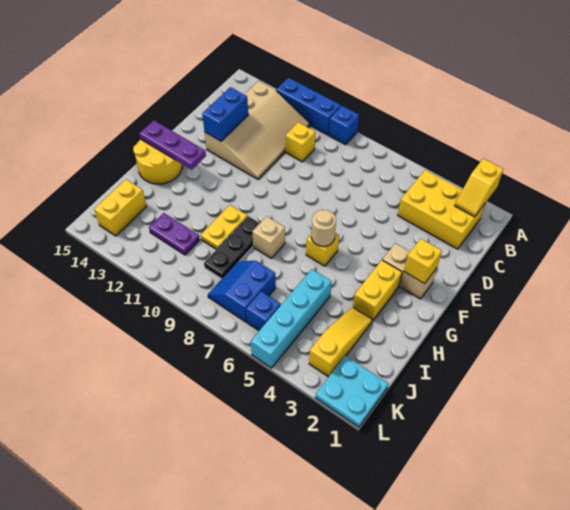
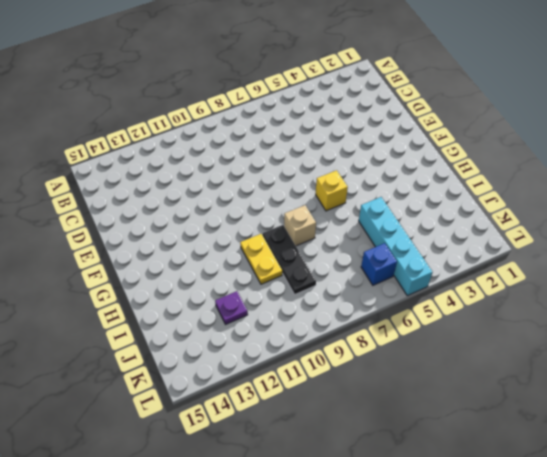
purple 1x1 plate [215,291,248,324] -> purple 1x2 plate [149,213,200,255]
none -> blue 1x1 brick [329,106,359,145]
none -> blue 1x3 brick [276,78,341,135]
none -> yellow 2x3 brick [398,170,485,249]

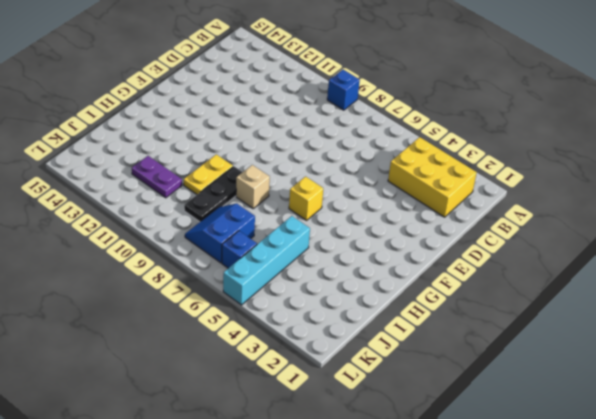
none -> blue 1x3 brick [276,78,341,135]
none -> tan 3x4 slope [205,81,310,179]
none -> yellow 1x1 brick [286,122,315,162]

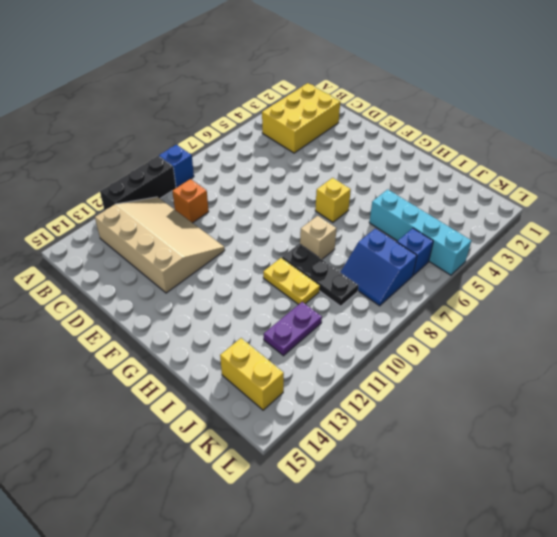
black 1x3 brick [100,156,176,211] -> blue 1x3 brick [276,78,341,135]
orange 1x1 brick [172,179,209,223] -> yellow 1x1 brick [286,122,315,162]
none -> tan 1x2 brick [382,243,437,299]
none -> yellow 1x2 brick [353,260,402,321]
none -> yellow 2x2 round brick [133,139,182,184]

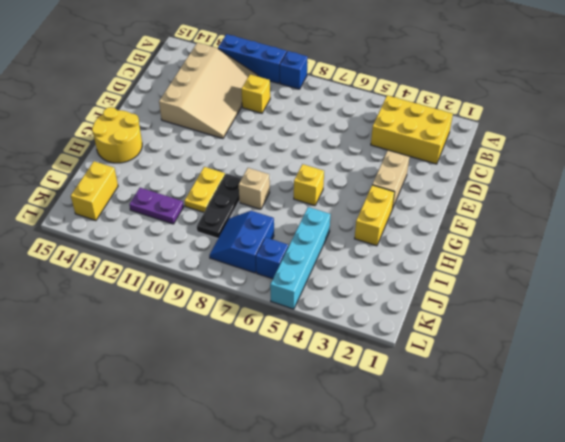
tan 1x2 brick [372,150,409,209] -> tan 1x2 brick turned to [382,243,437,299]
none -> yellow 1x3 slope [309,307,372,377]
none -> cyan 2x2 plate [315,356,389,427]
none -> yellow 1x2 slope [455,159,503,217]

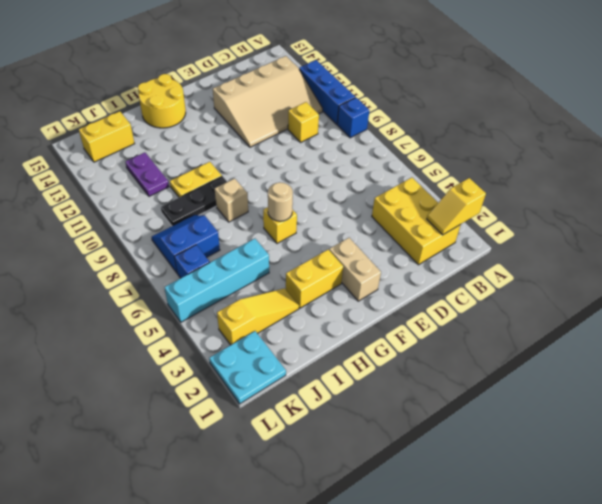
none -> blue 1x2 brick [202,87,248,141]
none -> yellow 1x1 brick [404,239,442,284]
none -> purple 1x3 plate [139,120,206,170]

